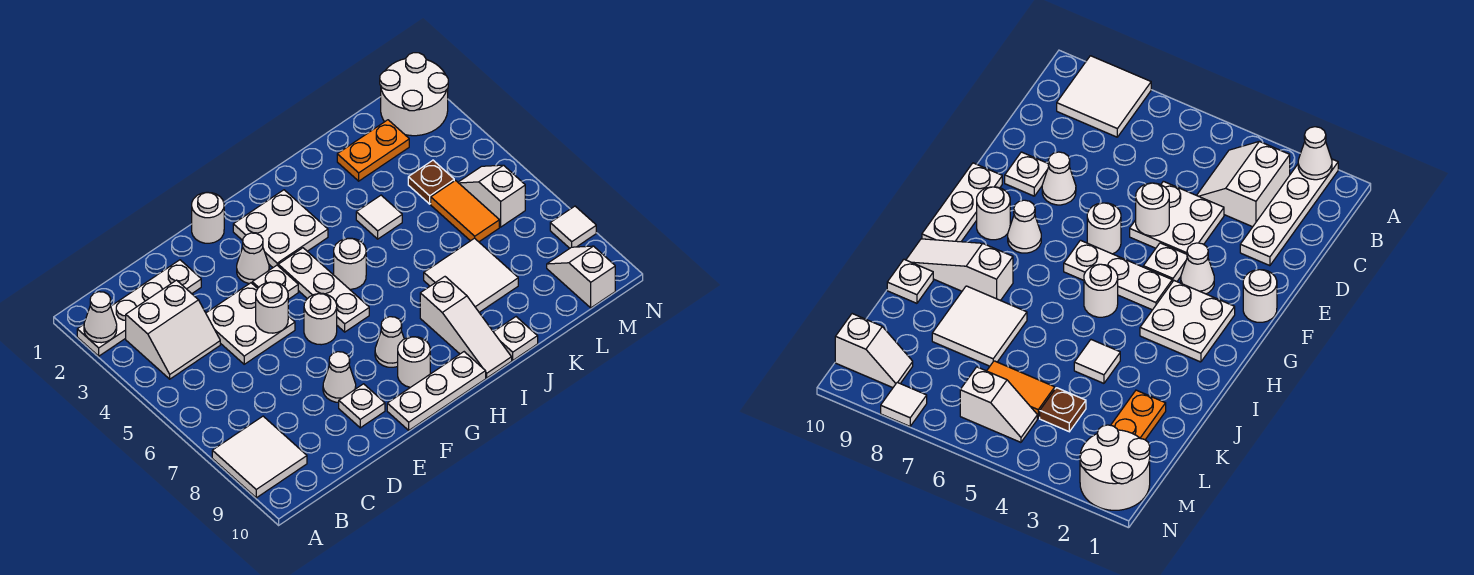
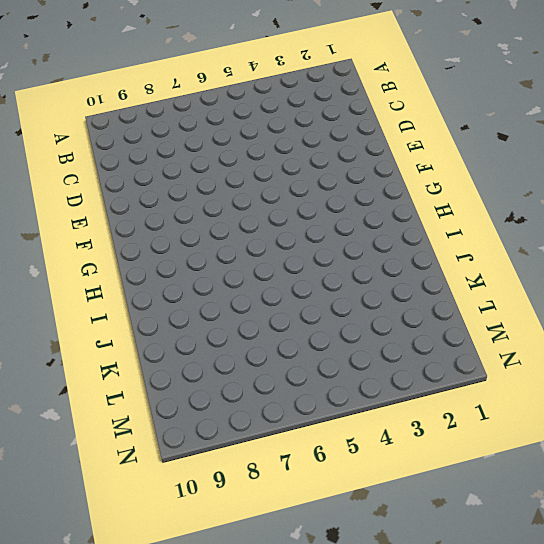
none -> white 1x4 plate [77,260,201,356]
none -> white 2x2 tile [212,416,307,498]
none -> white 2x2 slope [126,280,220,379]

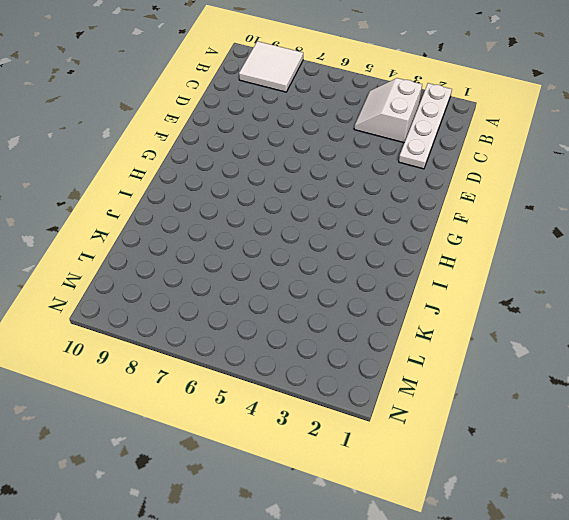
none -> white 2x2 plate [206,283,295,364]
none -> white 1x1 cone [323,352,356,402]
none -> white 1x1 plate [339,384,385,428]

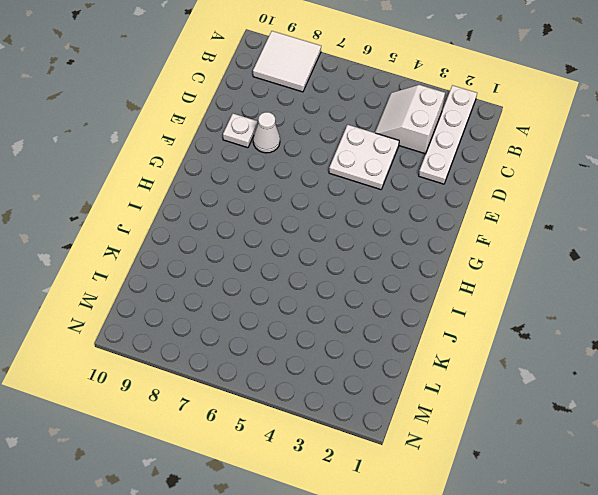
none -> white 1x1 round brick [192,192,224,243]
none -> white 1x1 cone [237,233,269,284]
none -> white 1x1 plate [252,265,298,299]

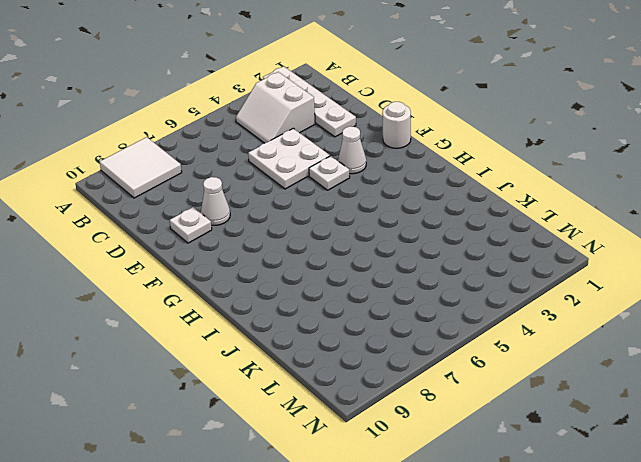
none -> white 1x1 round brick [304,294,337,345]
none -> white 1x3 plate [387,352,486,430]
none -> white 2x2 plate [233,190,328,267]

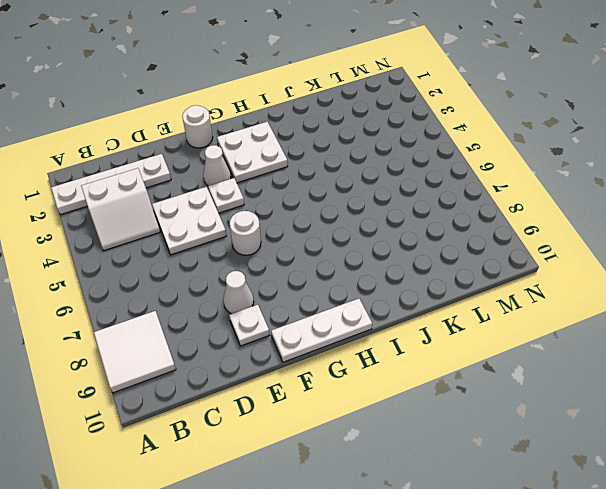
none -> white 1x3 plate [278,248,369,332]
none -> white 1x1 cone [375,317,404,367]
none -> white 1x1 round brick [398,337,430,387]

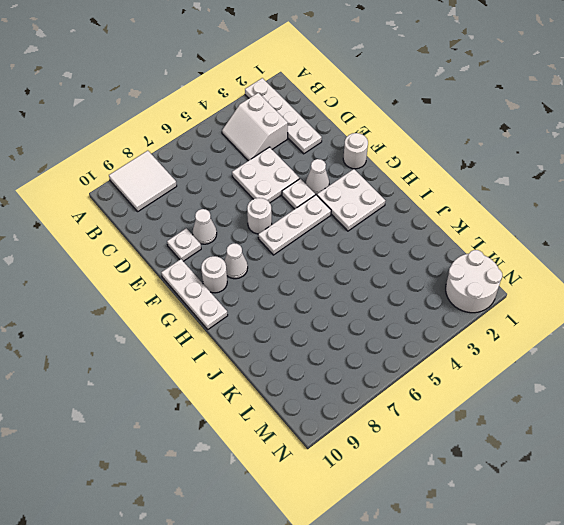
none -> white 1x1 round brick [334,238,366,289]
none -> white 1x3 slope [420,277,512,378]
none -> white 1x1 tile [356,195,402,239]

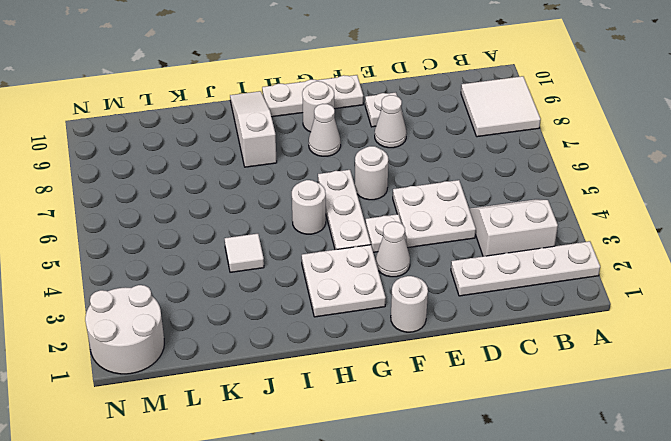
none -> white 2x2 tile [424,238,518,312]
none -> white 1x1 plate [494,317,538,360]
none -> orange 1x2 plate [337,120,409,181]

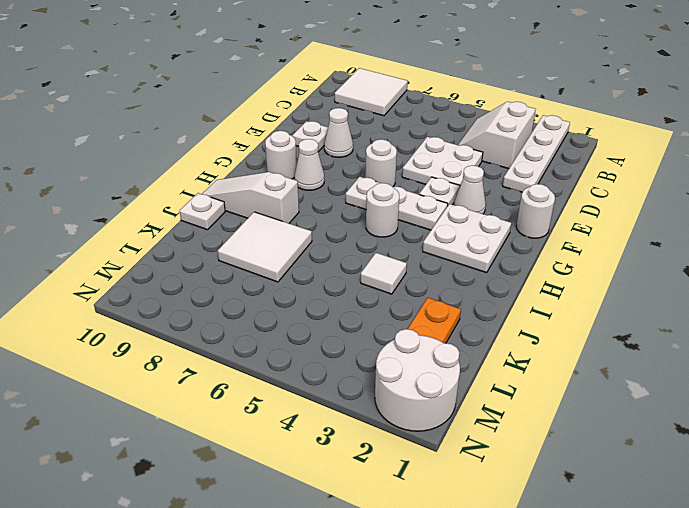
none -> white 1x3 plate [387,352,486,430]
none -> brown 1x1 plate [408,160,454,204]
none -> orange 1x2 tile [431,181,499,242]

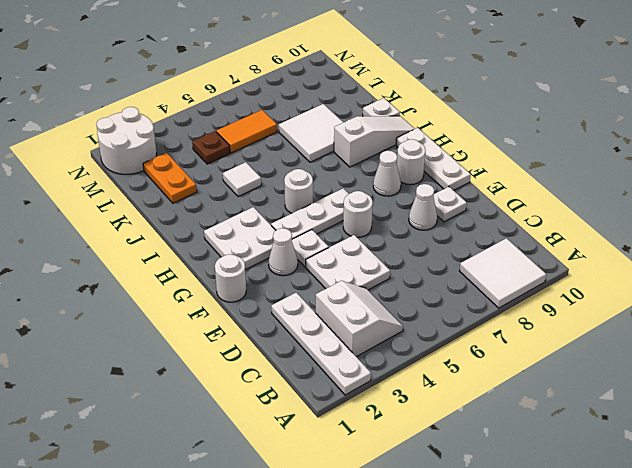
none -> white 1x2 slope [458,165,525,227]
none -> white 1x2 slope [547,246,615,308]
none -> white 1x1 tile [550,206,596,248]

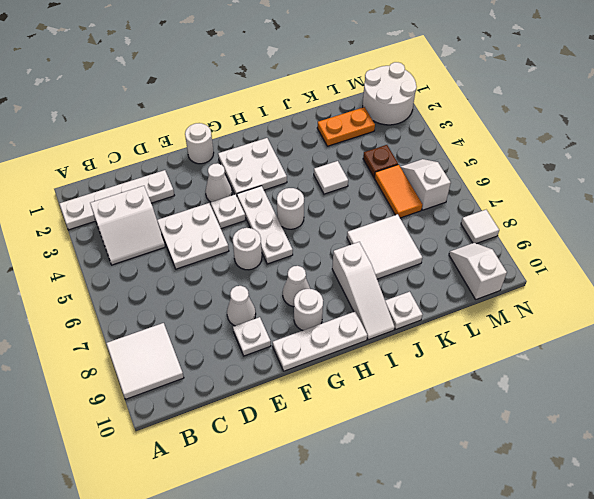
none -> white 1x1 cone [84,292,117,343]
none -> white 1x1 round brick [256,282,288,333]

